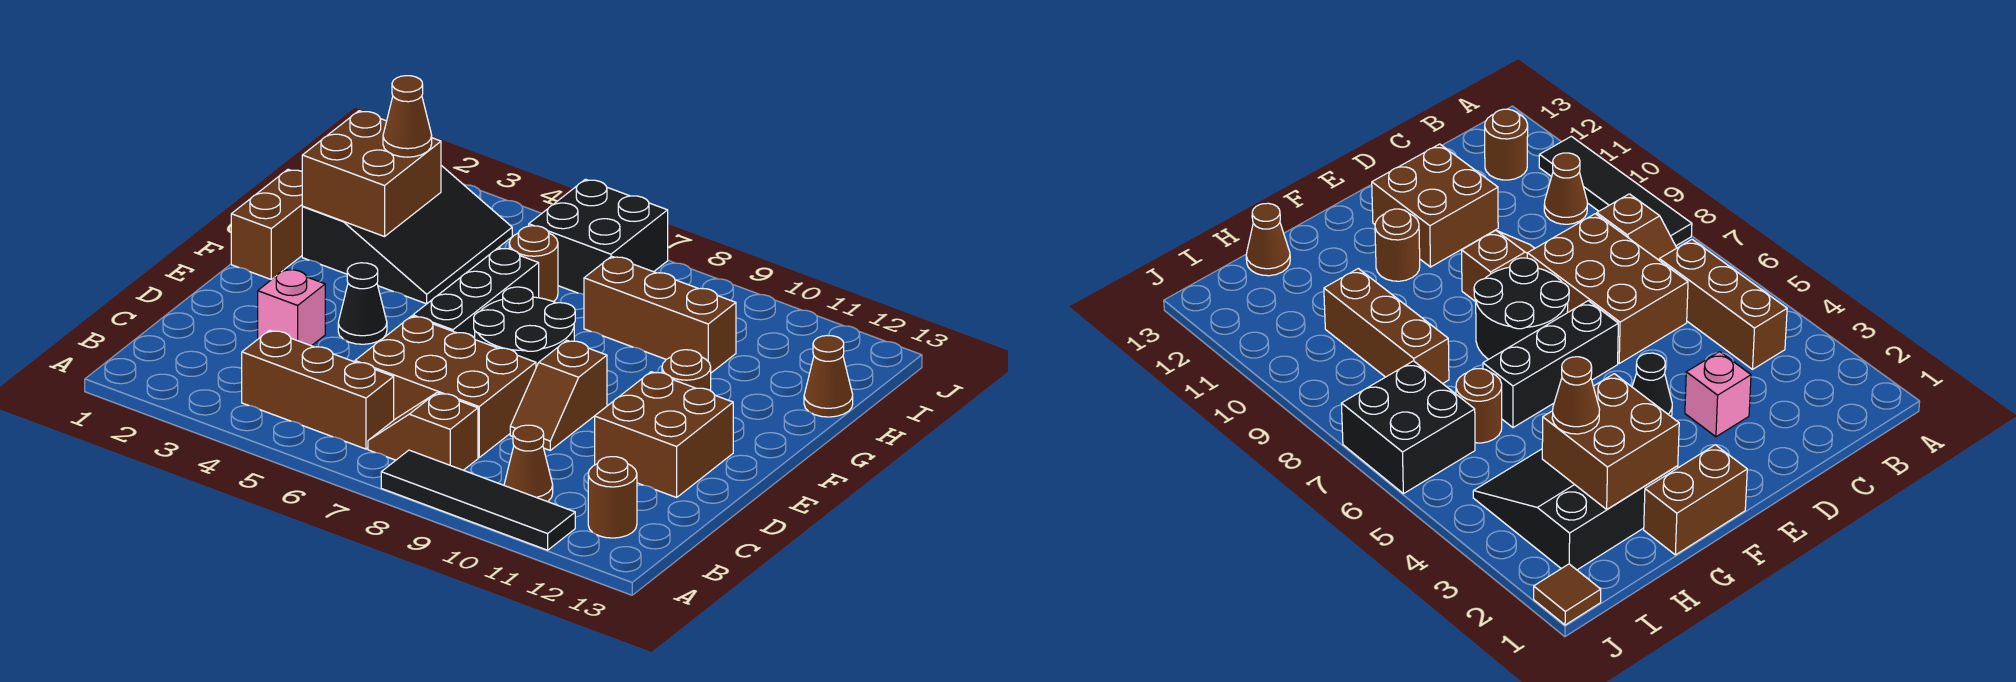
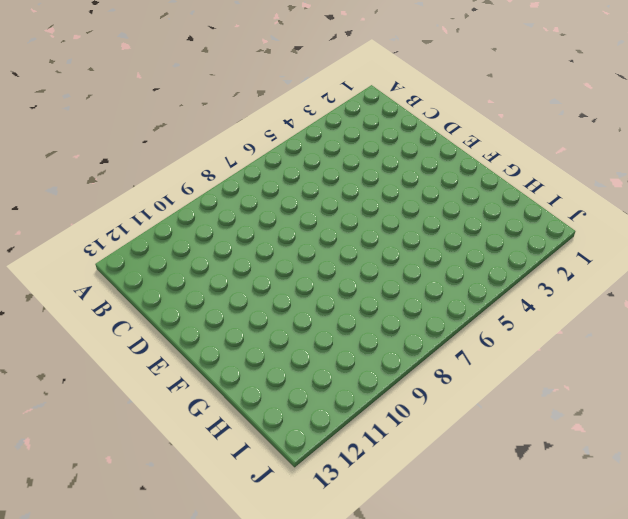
none -> black 1x4 tile [381,450,575,550]
none -> brown 1x3 brick [242,330,394,449]
none -> brown 1x2 slope [368,393,478,470]

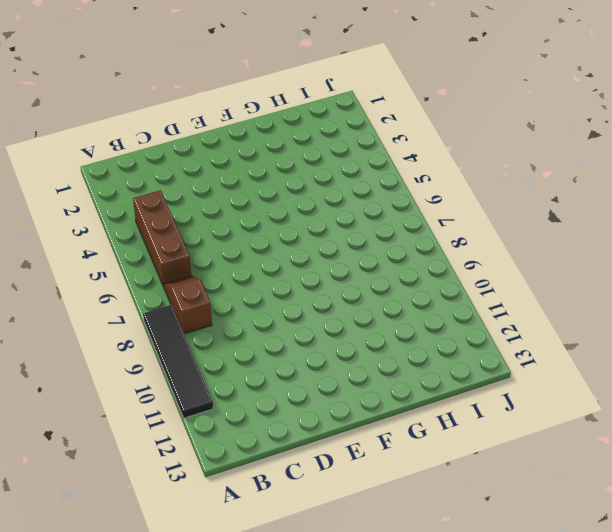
none -> brown 1x1 cone [504,425,553,502]
none -> brown 1x1 round brick [588,457,637,538]
none -> brown 2x3 brick [355,316,536,457]

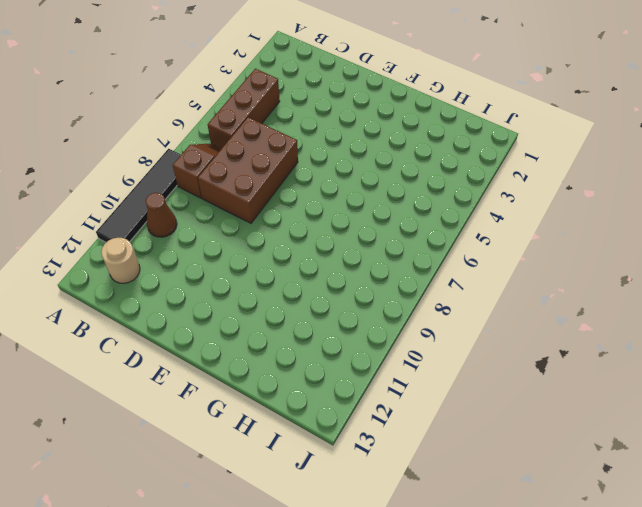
tan 1x1 round brick [101,238,140,283] -> brown 1x1 round brick [588,457,637,538]
none -> pink 1x1 brick [258,269,325,346]
none -> brown 1x2 slope [510,340,607,450]
none -> brown 2x2 brick [595,372,733,497]

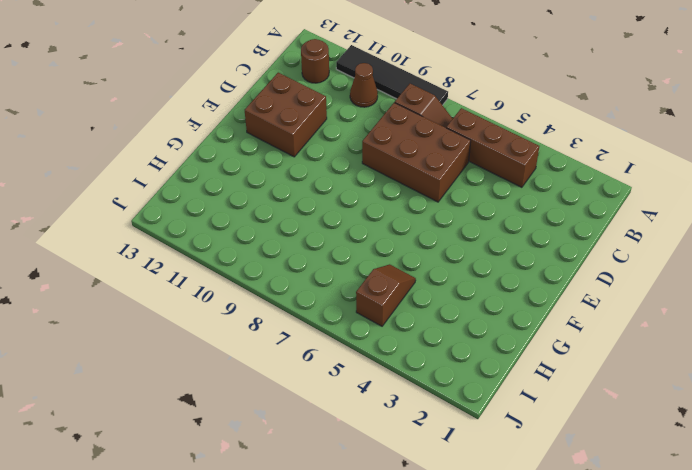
brown 1x2 slope [356,264,416,326] -> brown 1x2 slope moved to [510,340,607,450]
none -> pink 1x1 brick [258,269,325,346]
none -> black 1x1 cone [338,263,387,344]
none -> black 1x3 brick [413,248,539,338]

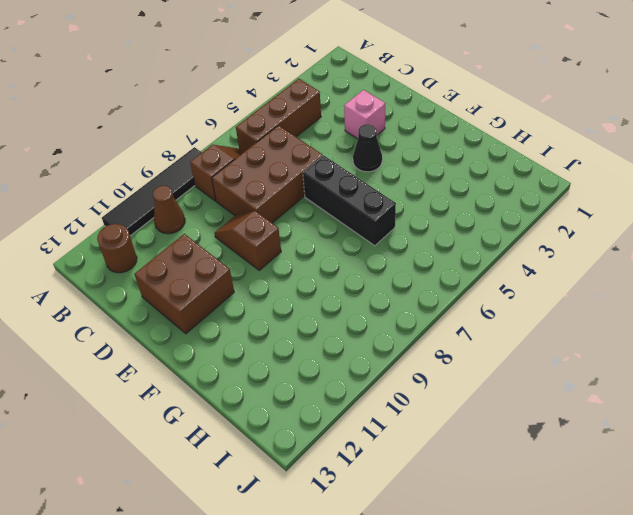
none -> black 2x2 round brick [474,287,575,367]
none -> brown 1x2 brick [231,169,303,280]
none -> brown 1x1 round brick [662,350,711,391]

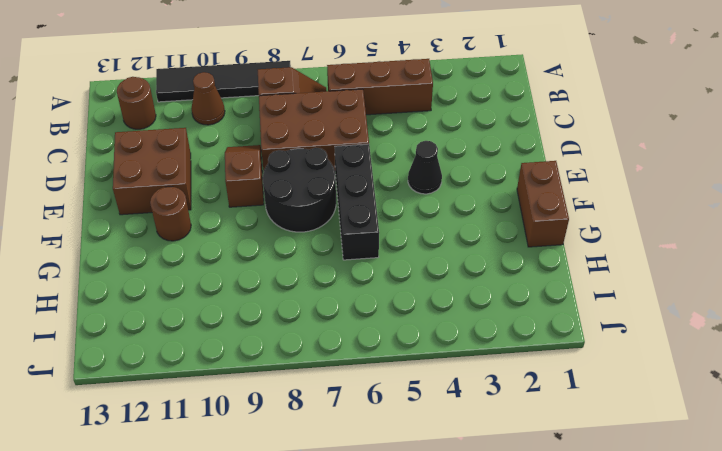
none -> pink 1x1 brick [258,269,325,346]
none -> black 3x3 slope [302,166,512,304]
none -> brown 1x1 round brick [509,226,558,302]

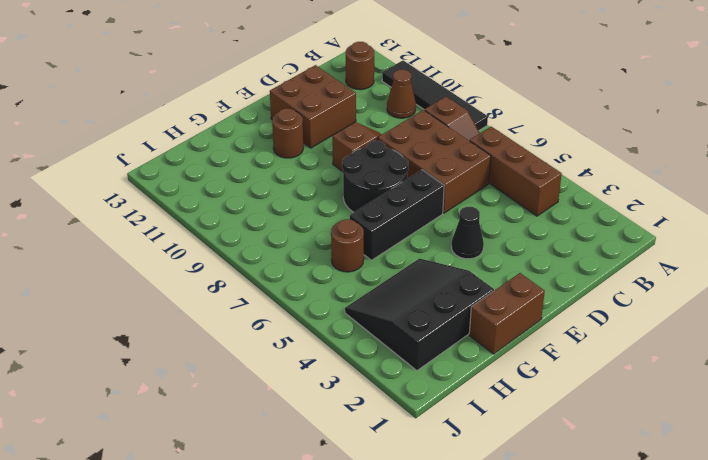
none -> pink 1x1 brick [258,269,325,346]
none -> brown 1x3 brick [584,256,736,373]
none -> brown 1x1 cone [804,336,853,417]

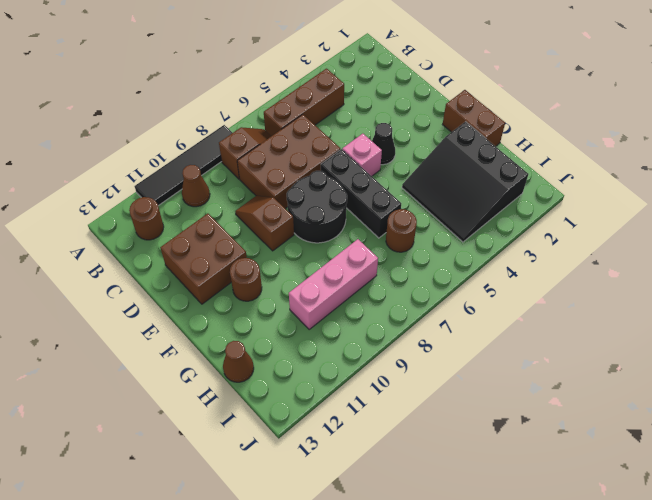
pink 1x1 brick [342,134,382,176] -> pink 1x1 brick moved to [258,269,325,346]
pink 1x3 brick [289,239,378,329] -> brown 1x3 brick [584,256,736,373]
none -> black 2x2 brick [529,179,668,294]
none -> brown 1x1 tile [1534,564,1601,625]
none -> brown 2x2 brick [302,111,441,237]

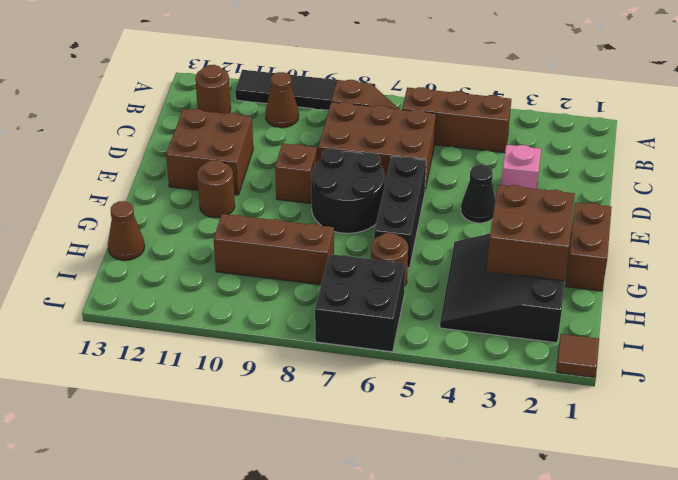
none -> brown 1x1 cone [383,76,432,157]

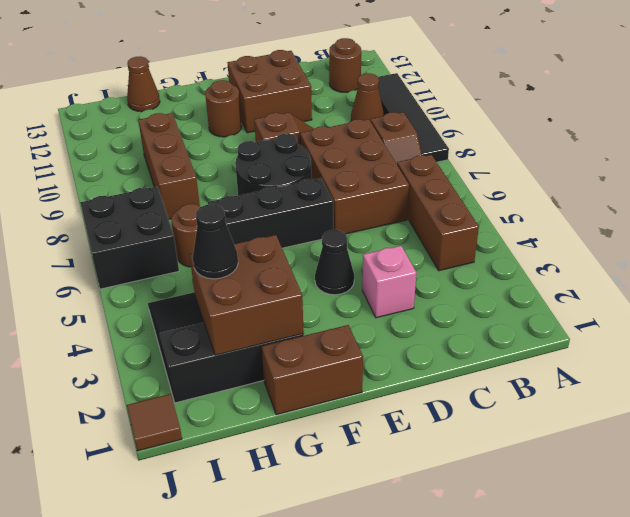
black 1x1 cone [193,204,238,279] -> brown 1x1 cone [383,76,432,157]

